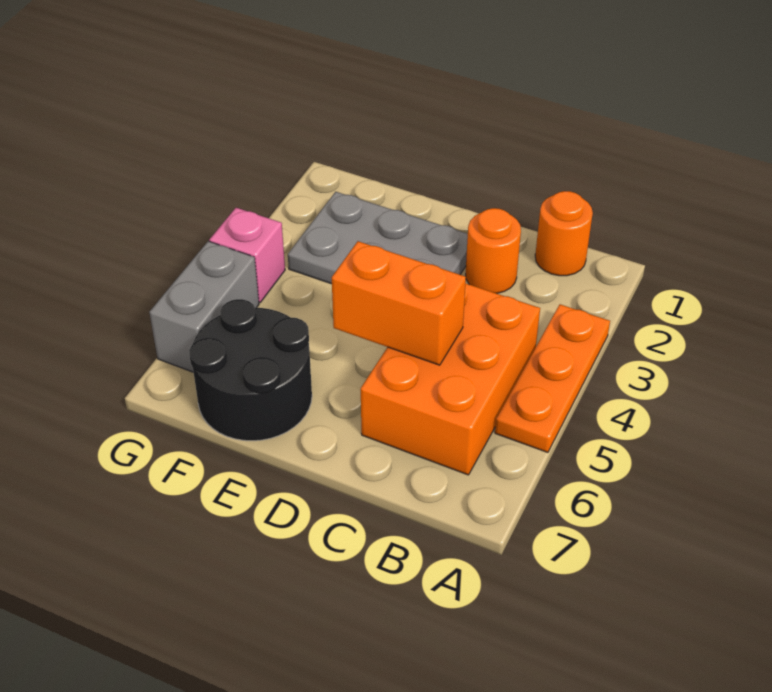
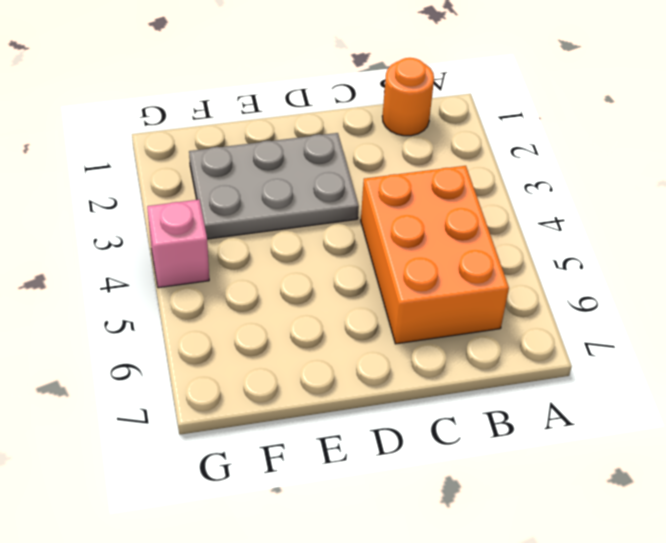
none -> orange 1x3 plate [495,304,610,452]
none -> orange 1x1 round brick [466,208,521,293]

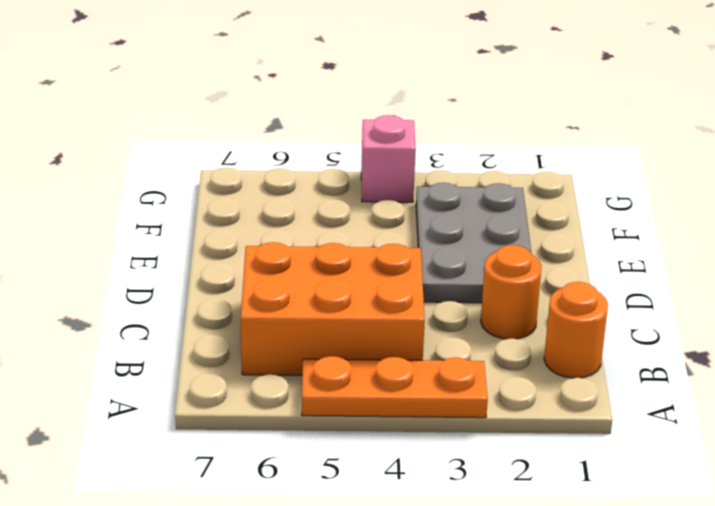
none -> black 2x2 round brick [189,299,312,441]
none -> grey 1x2 brick [149,241,259,372]

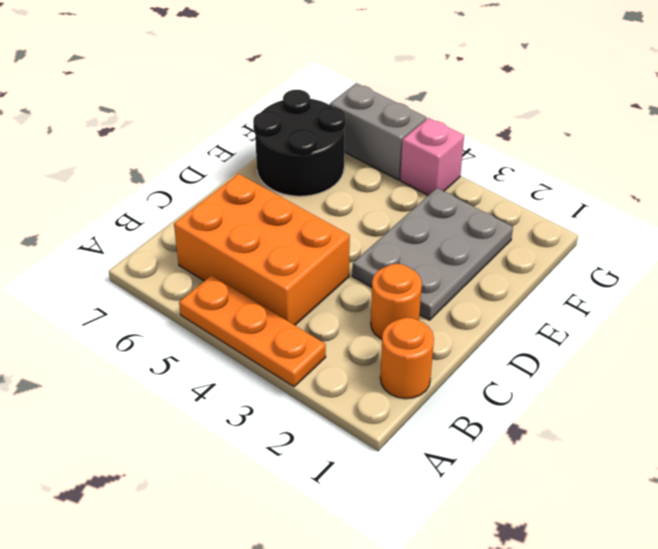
none -> orange 1x2 brick [332,241,466,365]

